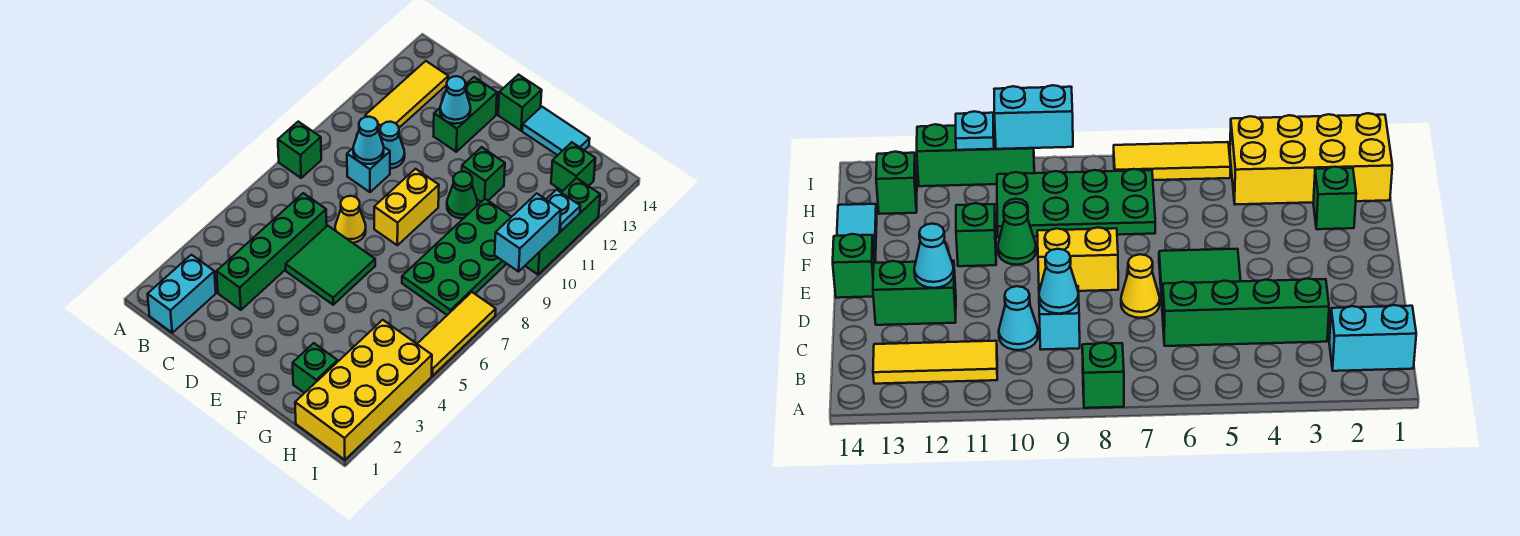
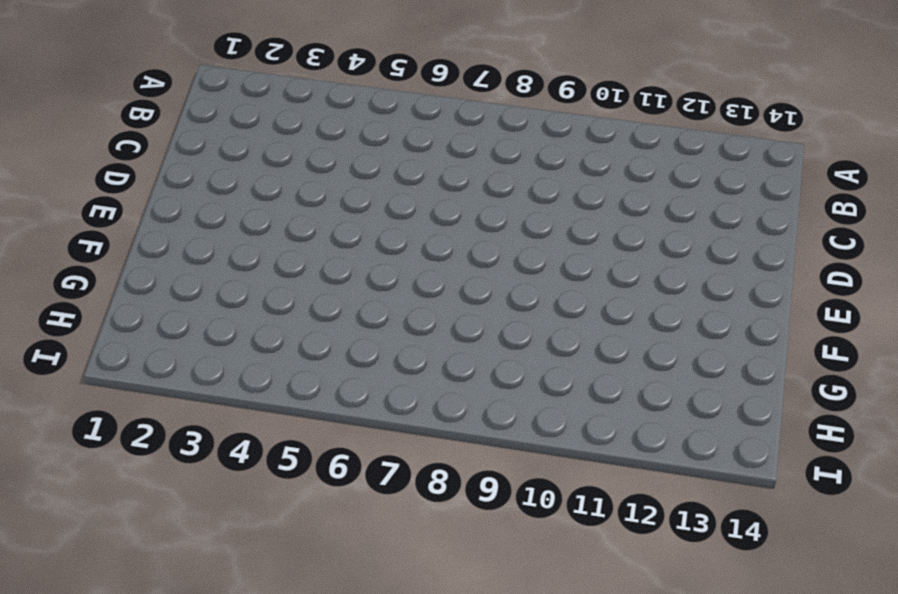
none -> green 1x1 brick [278,122,321,178]
none -> cyan 1x2 brick [148,255,216,333]
none -> yellow 1x3 tile [365,61,448,132]

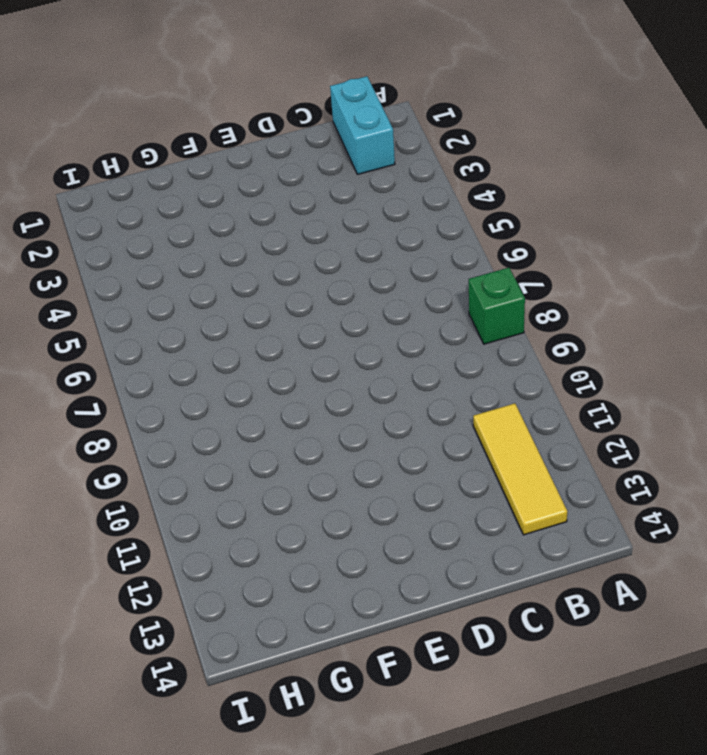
none -> green 1x4 brick [217,193,327,310]
none -> cyan 1x1 brick [347,147,390,192]
none -> cyan 1x1 cone [380,122,405,168]

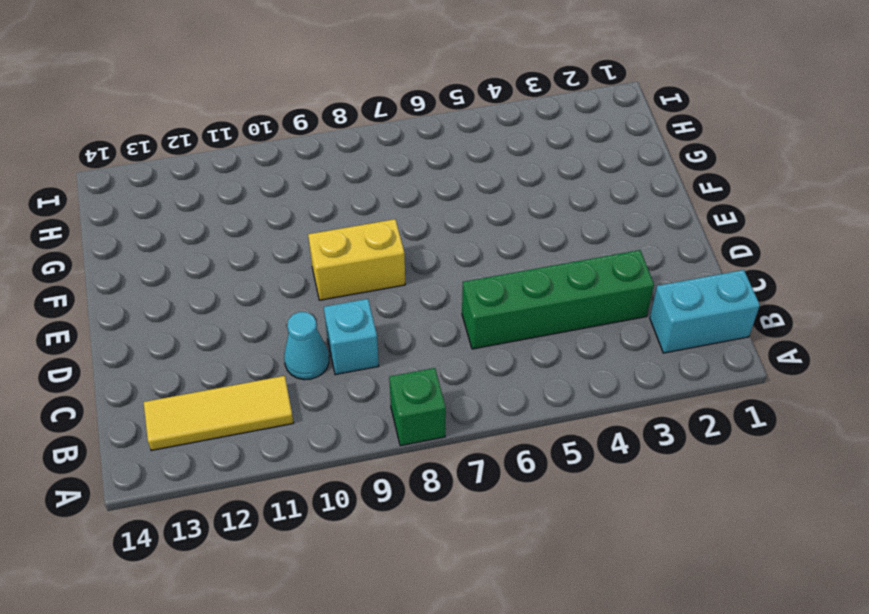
none -> green 2x2 tile [286,226,375,305]
none -> yellow 1x1 cone [335,196,366,243]
none -> green 1x2 brick [434,77,497,152]

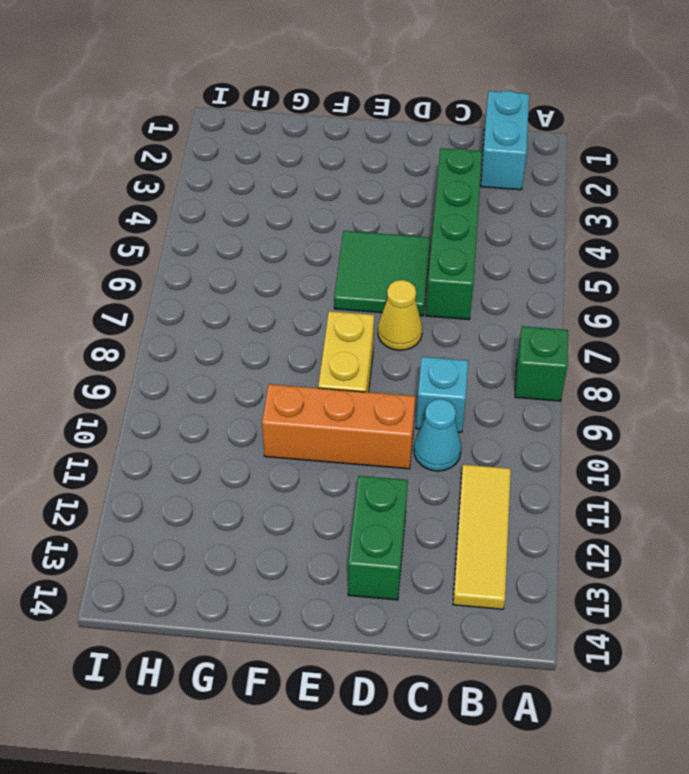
orange 1x3 brick [262,384,415,469] -> green 1x1 cone [447,172,477,219]
none -> green 1x1 brick [498,75,542,131]
none -> green 1x1 brick [462,147,505,202]
none -> cyan 1x2 tile [522,107,590,155]

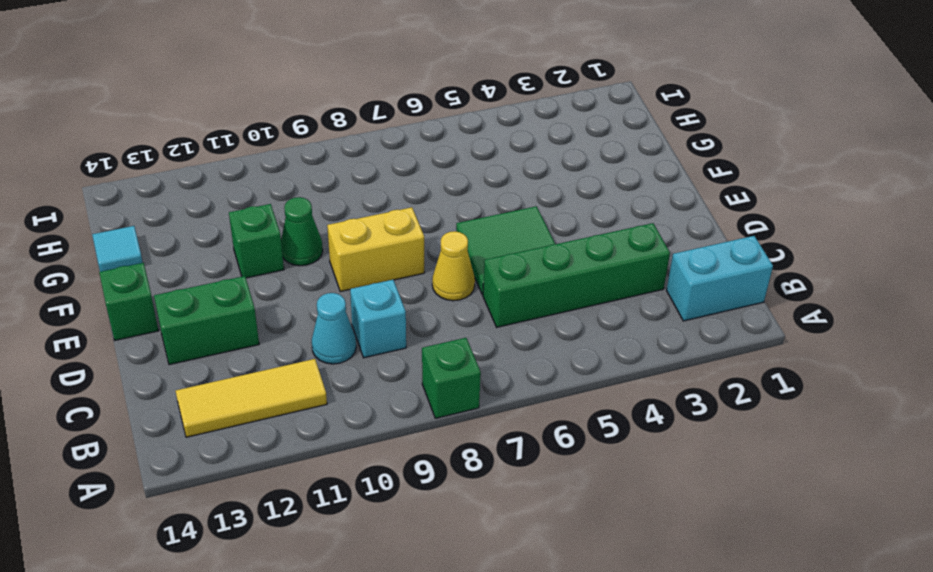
cyan 1x1 tile [92,226,143,272] -> cyan 1x2 tile [522,107,590,155]
none -> green 1x1 brick [293,343,338,393]
none -> green 2x4 plate [402,199,511,315]
none -> yellow 2x4 brick [295,320,432,460]

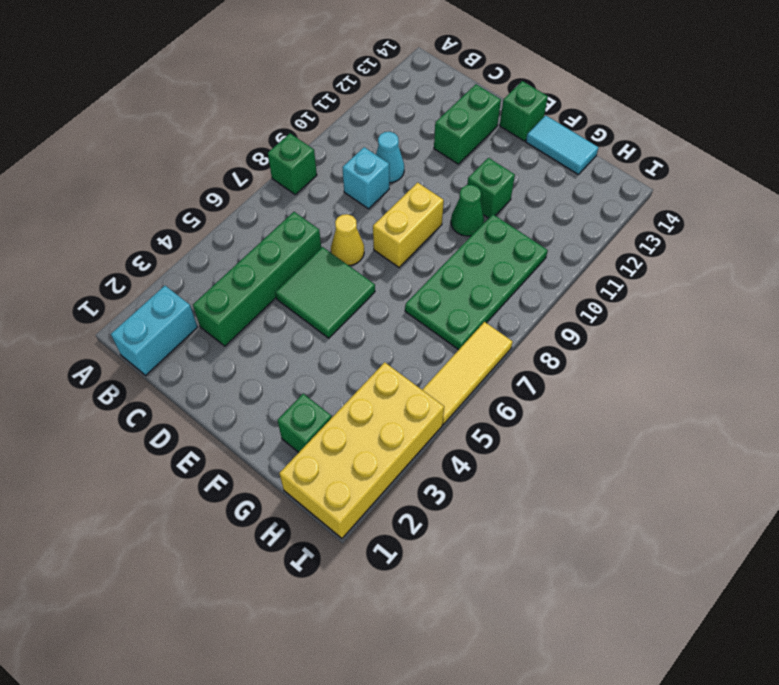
none -> yellow 1x3 tile [365,61,448,132]
none -> green 1x1 brick [551,142,596,191]
none -> green 1x3 brick [525,178,600,275]

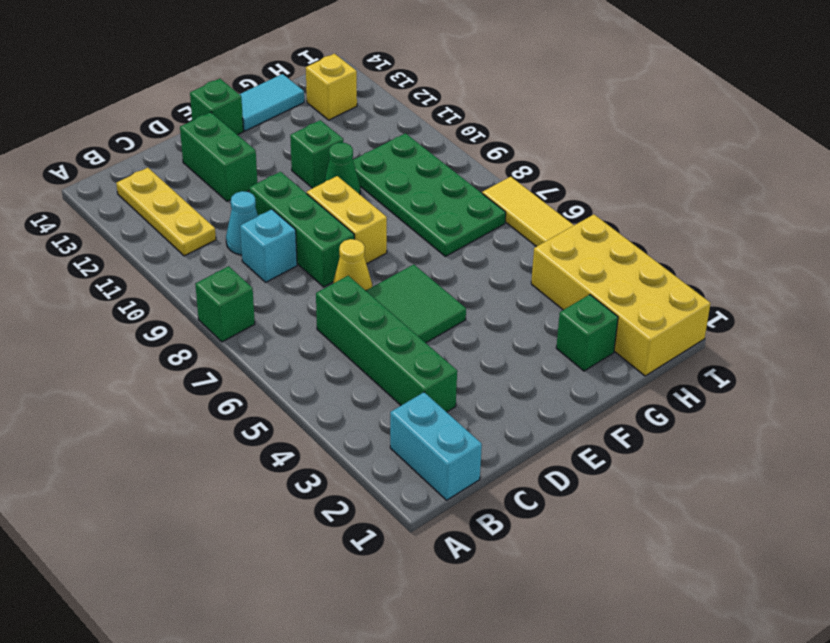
yellow 1x3 plate [116,168,216,256] -> yellow 1x3 tile [365,61,448,132]
green 1x3 brick [249,172,354,287] -> green 1x3 brick moved to [525,178,600,275]
yellow 1x1 brick [306,54,357,120] -> green 1x1 brick [551,142,596,191]
none -> cyan 1x1 cone [353,117,384,164]
none -> cyan 1x1 cone [440,76,471,124]
none -> cyan 1x2 brick [495,193,561,272]

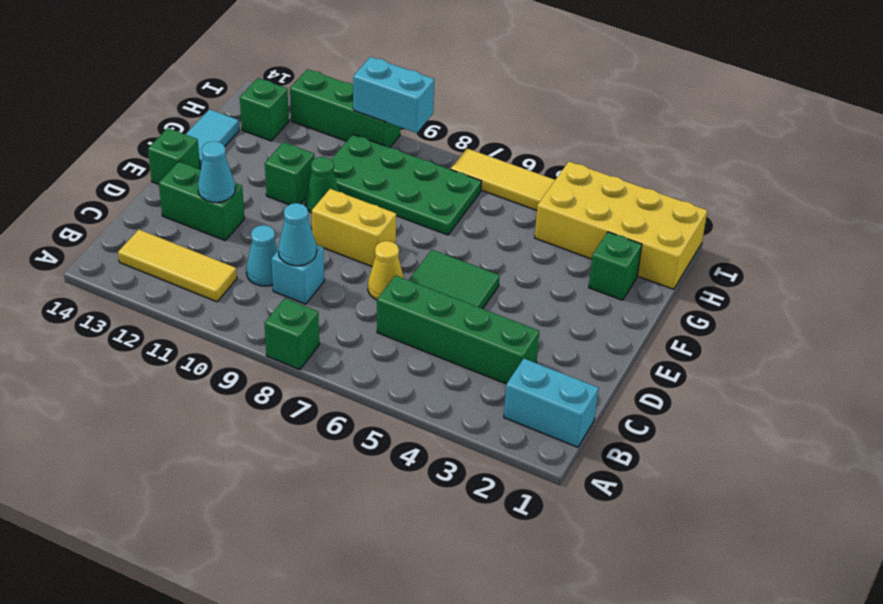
none -> cyan 1x1 plate [546,190,580,232]

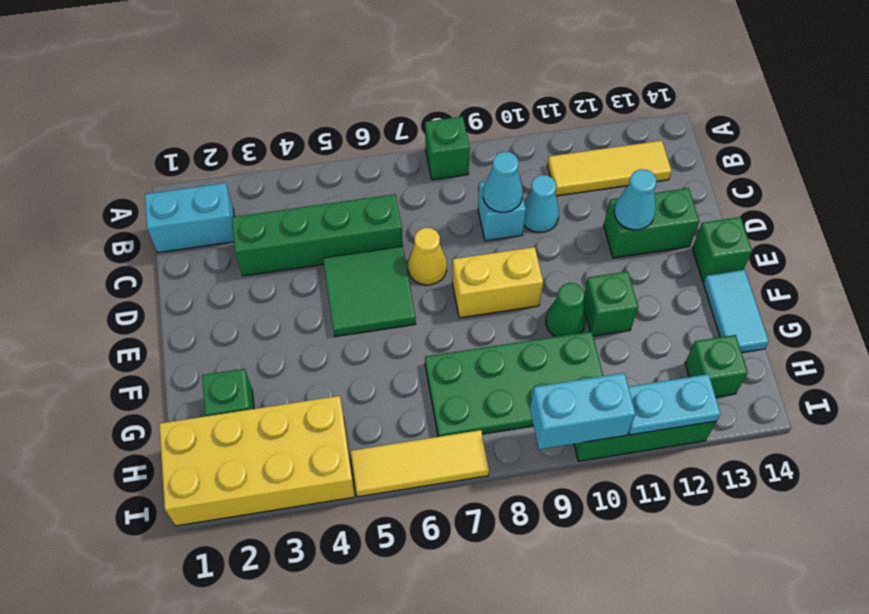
cyan 1x2 plate [629,374,721,435] -> cyan 1x1 plate [546,190,580,232]

